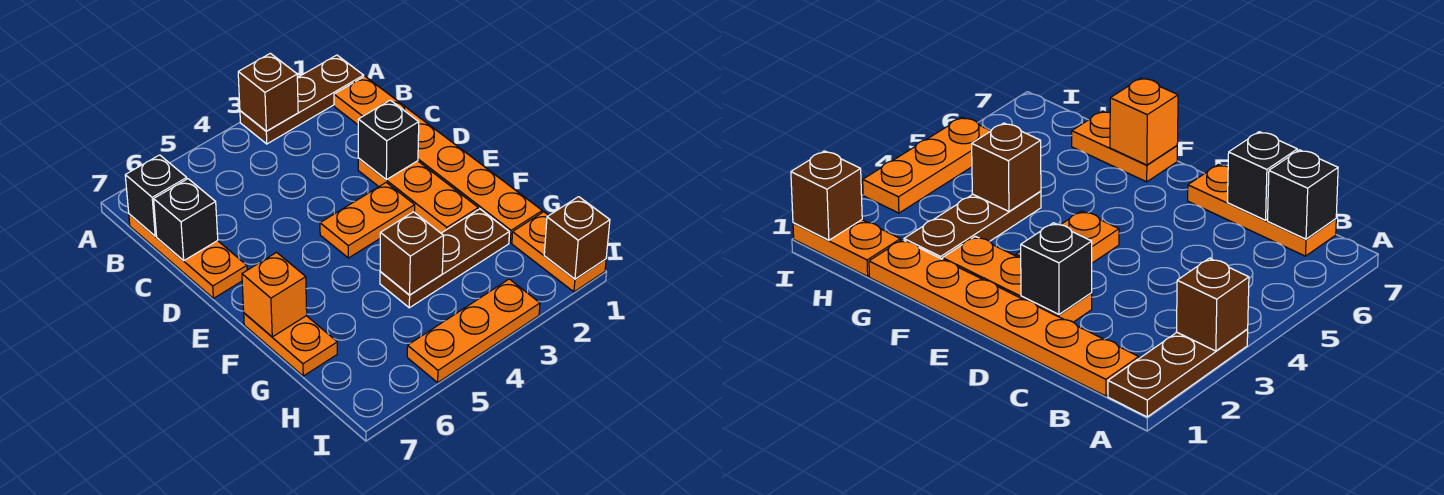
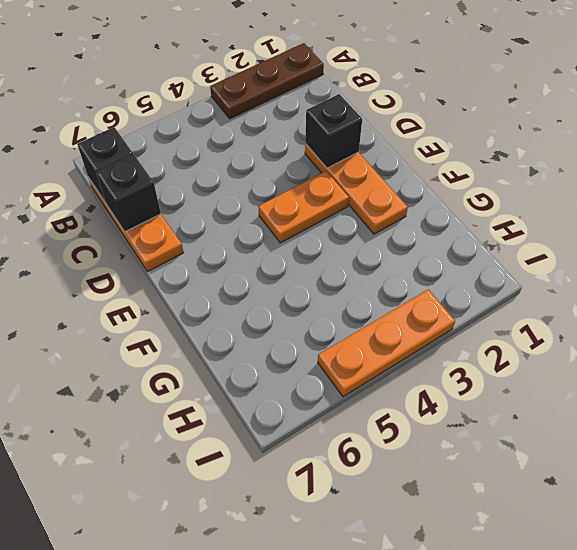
none -> orange 1x6 plate [334,76,542,243]
none -> orange 1x2 plate [244,313,337,376]
none -> brown 1x3 plate [380,209,509,308]

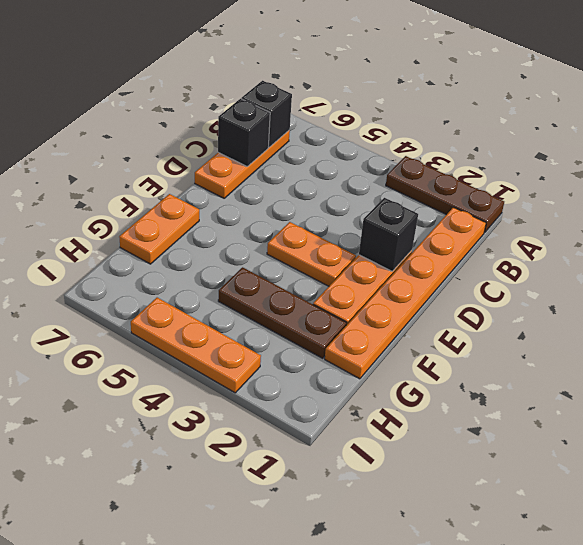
none -> orange 1x2 plate [512,212,606,292]
none -> brown 1x1 brick [238,53,298,131]
none -> orange 1x1 brick [242,252,307,337]

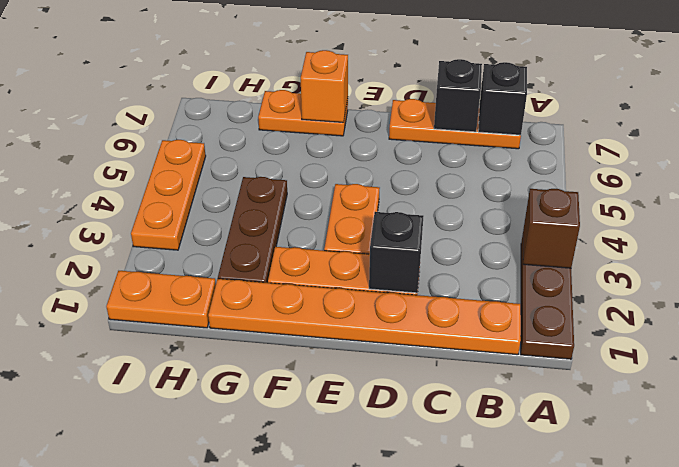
none -> brown 1x1 brick [380,212,444,295]
none -> brown 1x1 brick [544,197,610,279]

